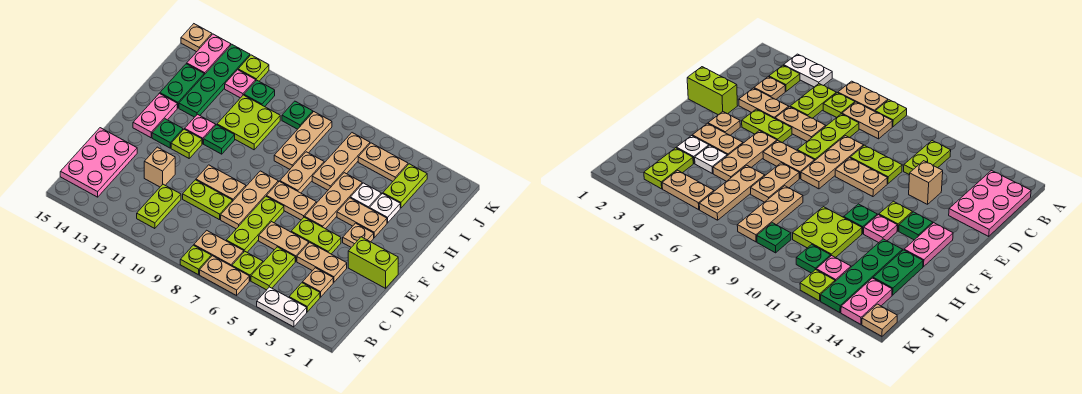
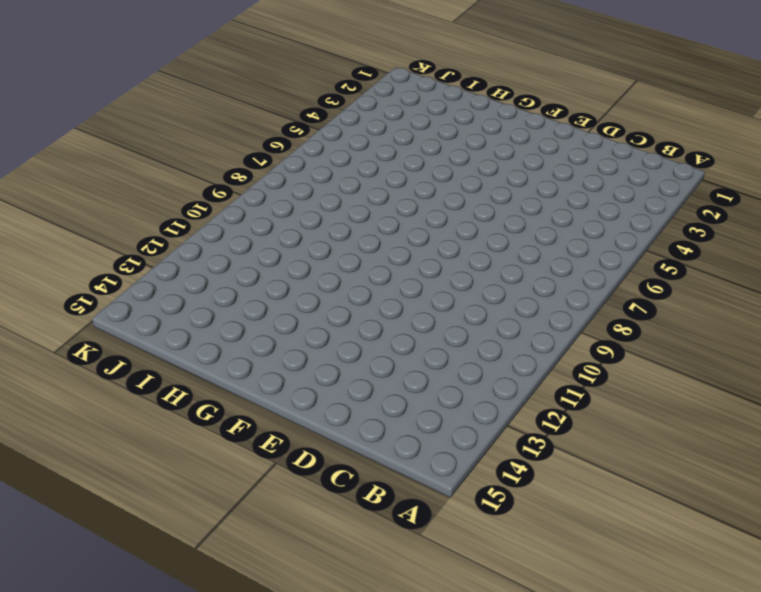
none -> white 1x2 plate [257,287,307,327]
none -> tan 1x2 plate [200,256,249,295]
none -> lime 1x1 plate [180,245,211,275]
none -> lime 1x1 plate [289,283,320,312]

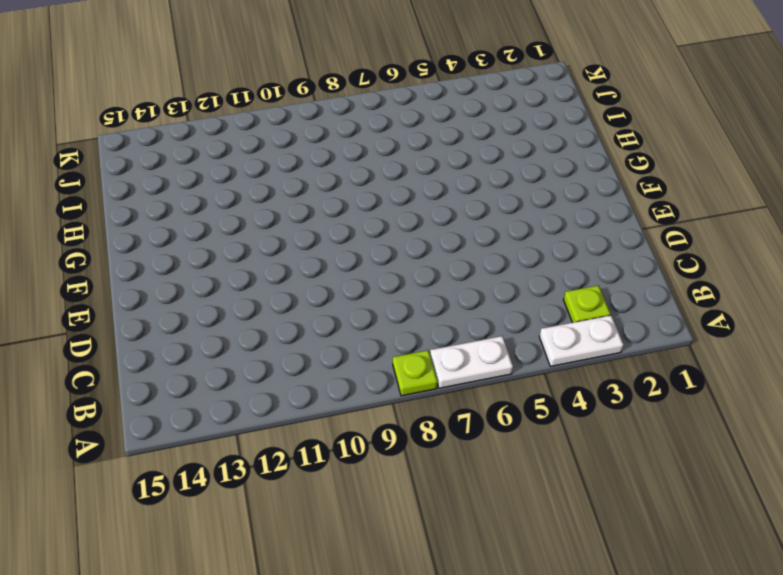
white 1x2 plate [430,336,513,388] -> tan 1x2 plate [200,256,249,295]
none -> lime 1x2 plate [251,247,295,290]
none -> lime 1x1 plate [232,251,263,281]
none -> tan 1x2 plate [194,230,244,266]
none -> lime 1x2 plate [137,184,181,229]

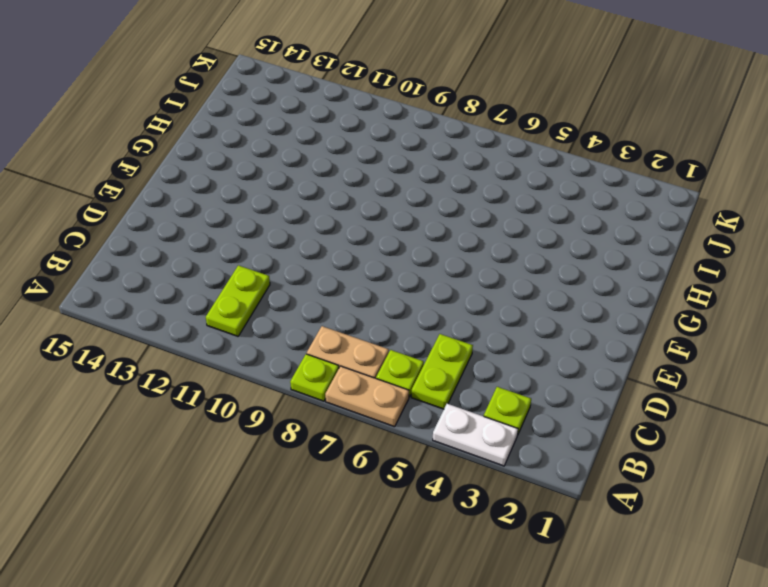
none -> pink 2x3 plate [60,128,137,197]
none -> tan 1x1 plate [303,268,333,297]
none -> lime 1x3 plate [226,196,284,252]
none -> tan 1x2 plate [297,243,347,282]

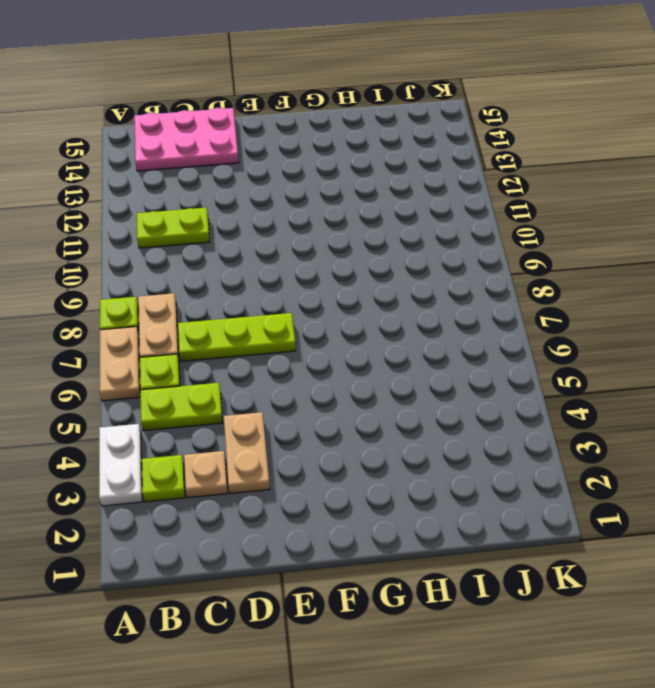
none -> tan 1x2 plate [259,222,309,261]
none -> tan 1x3 plate [221,171,278,229]
none -> lime 1x2 plate [183,180,233,220]
none -> tan 1x1 brick [144,147,175,187]

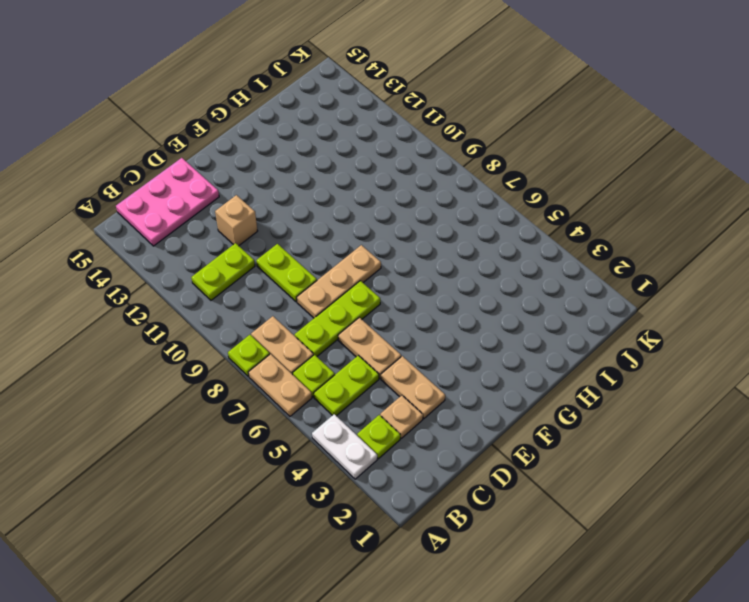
none -> lime 1x2 brick [348,237,398,288]
none -> lime 1x2 plate [291,217,341,254]
none -> tan 1x2 plate [196,165,246,200]
none -> tan 1x1 plate [343,223,374,247]

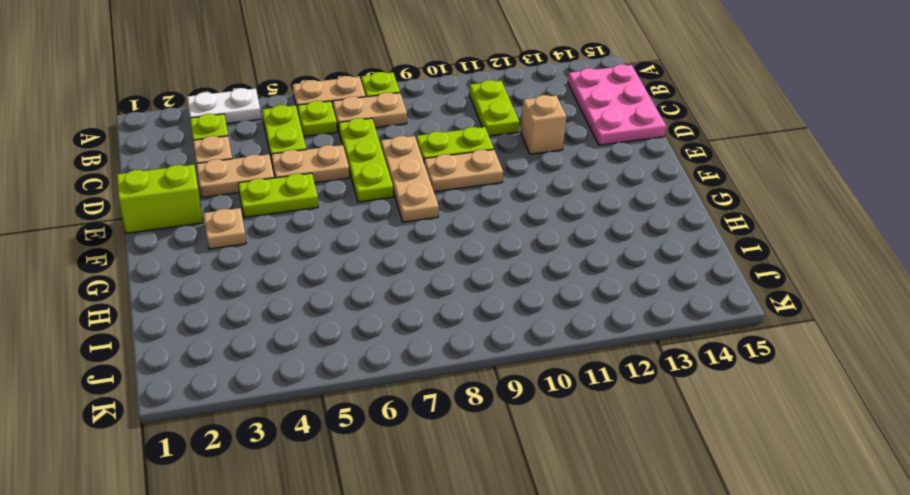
none -> tan 1x3 plate [305,173,362,229]
none -> tan 1x2 plate [267,181,316,220]
none -> lime 1x1 plate [171,129,202,158]
none -> green 1x1 plate [152,119,183,148]

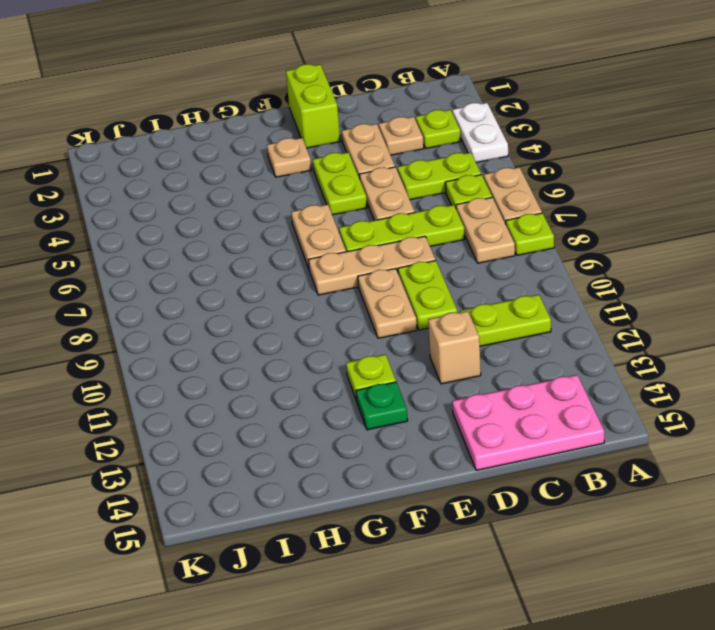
none -> tan 1x3 plate [305,173,362,229]
none -> pink 1x2 plate [133,93,177,138]
none -> tan 1x2 plate [337,198,387,238]
none -> tan 1x2 plate [280,152,324,193]

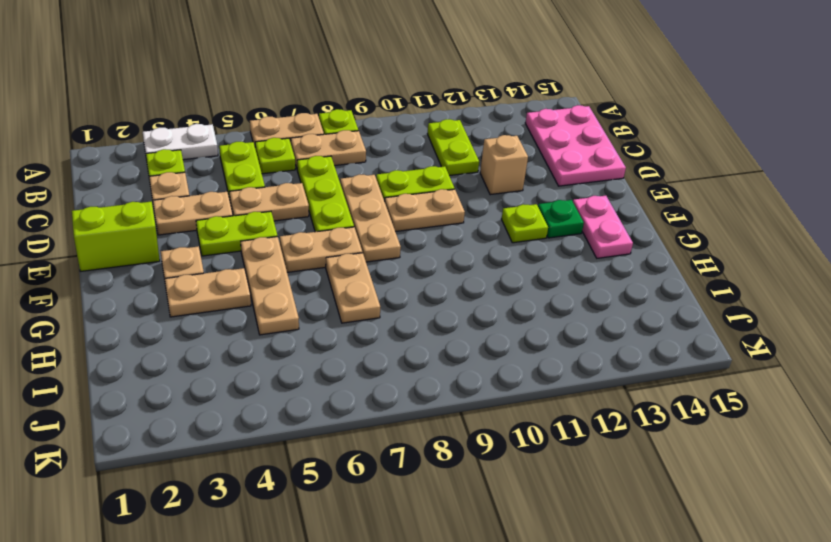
none -> green 1x1 plate [204,125,235,154]
none -> pink 1x1 plate [185,114,216,144]
none -> white 1x1 plate [370,194,400,223]
none -> white 1x1 plate [350,183,381,208]

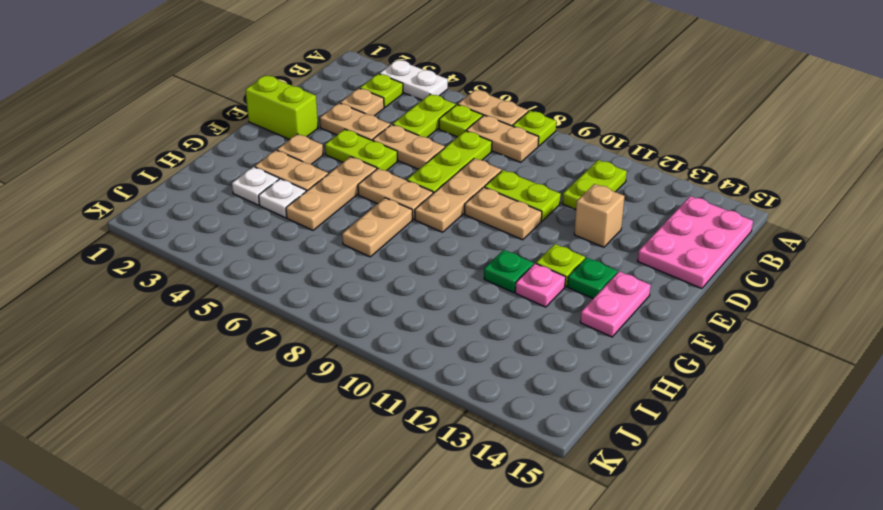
none -> tan 1x3 plate [312,133,370,190]
none -> tan 1x3 plate [274,112,332,169]
none -> lime 2x2 plate [217,95,280,150]
none -> green 1x4 plate [179,45,250,117]

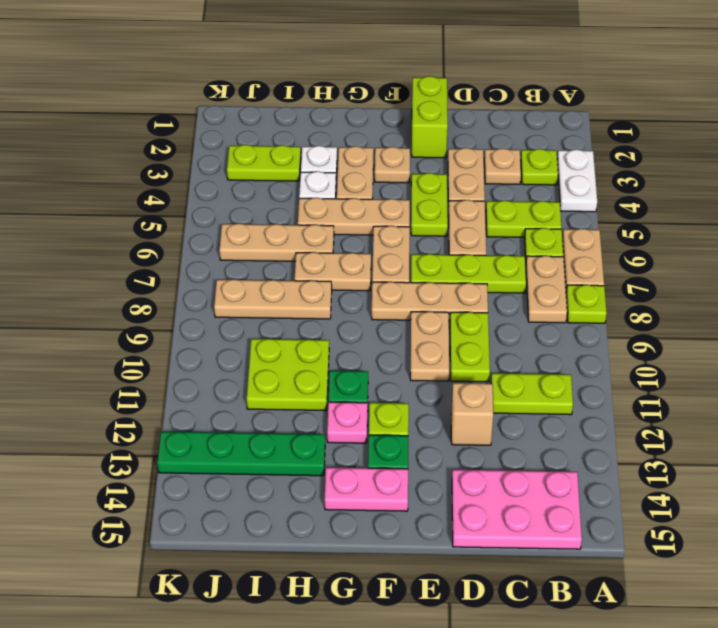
none -> green 1x2 plate [160,64,204,108]
none -> tan 1x2 plate [358,143,408,181]
none -> green 1x1 plate [282,101,313,129]
none -> green 1x1 plate [244,80,275,107]

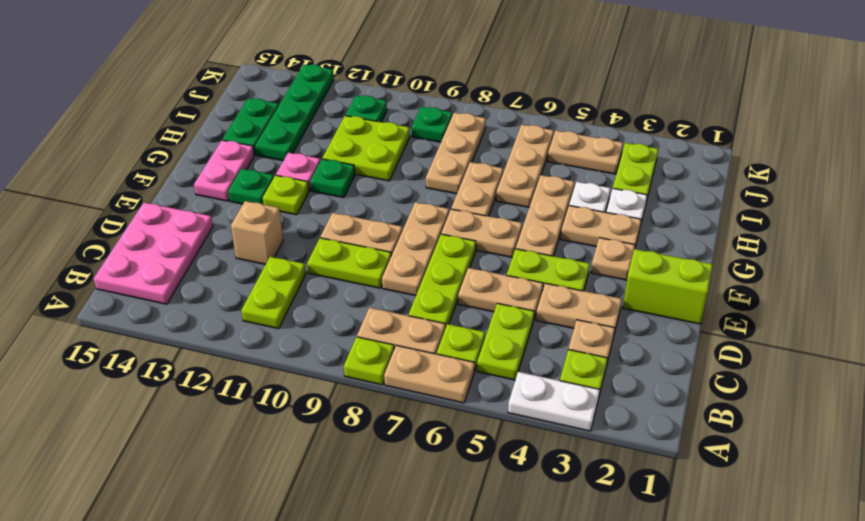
none -> pink 1x1 plate [225,70,256,98]
none -> pink 1x2 plate [187,34,231,75]
none -> lime 1x1 plate [238,55,269,81]
none -> tan 1x1 plate [181,24,212,52]

